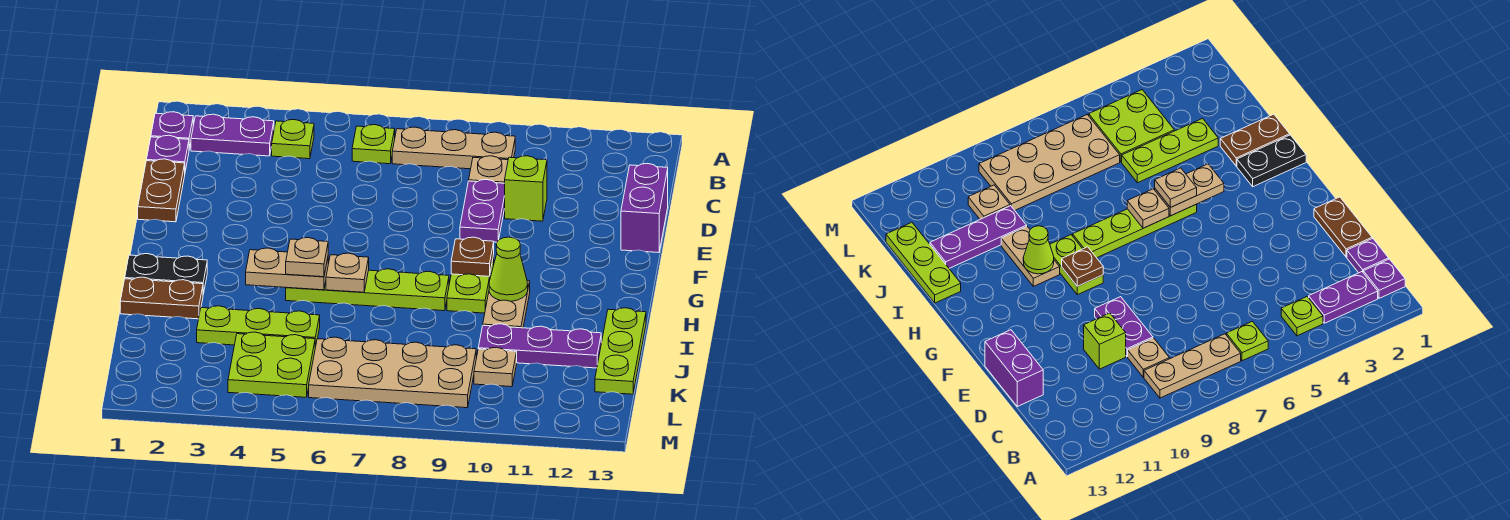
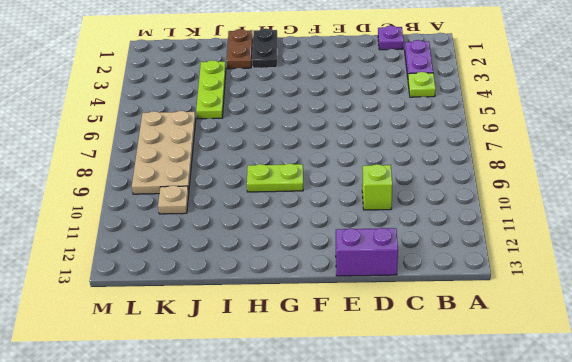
none -> purple 1x1 plate [151,112,193,149]
none -> lime 1x1 plate [352,125,395,164]
none -> tan 1x3 plate [392,127,515,169]

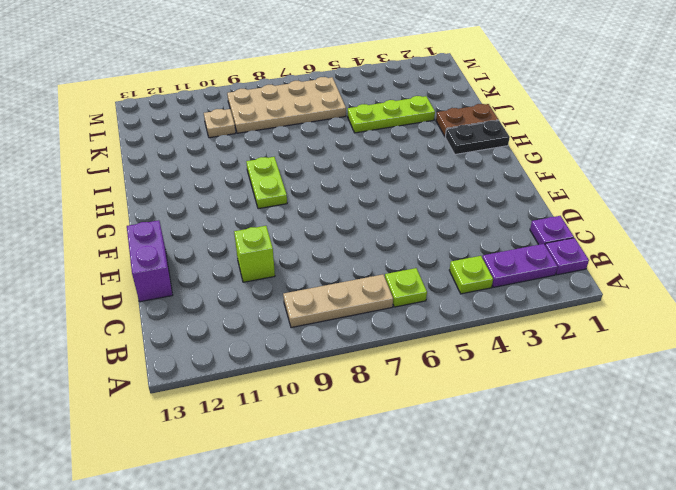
none -> tan 1x1 plate [469,156,508,183]
none -> brown 1x2 plate [138,159,185,222]
none -> purple 1x2 plate [460,180,505,242]

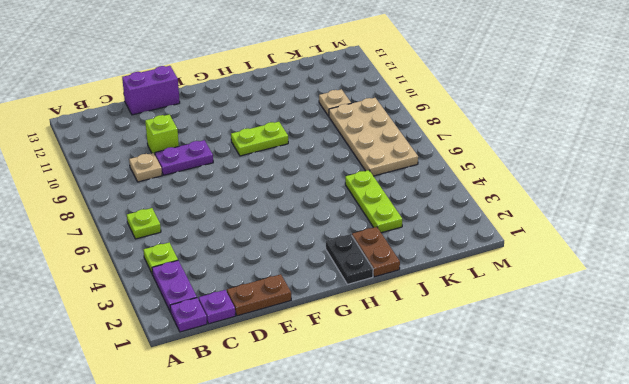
none -> tan 1x3 plate [392,127,515,169]
none -> lime 1x4 plate [286,269,449,311]
none -> tan 1x2 plate [483,280,530,328]

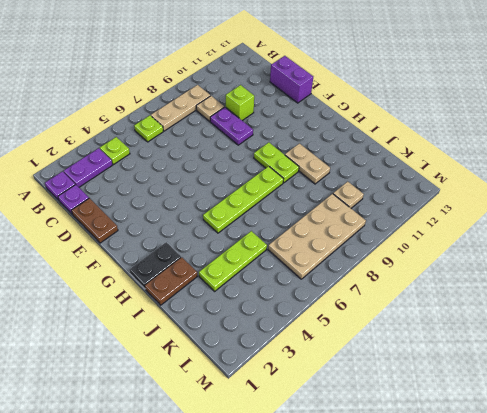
none -> lime 1x3 plate [595,308,646,394]
none -> purple 1x3 plate [478,324,601,368]
none -> lime 2x2 plate [228,332,315,397]

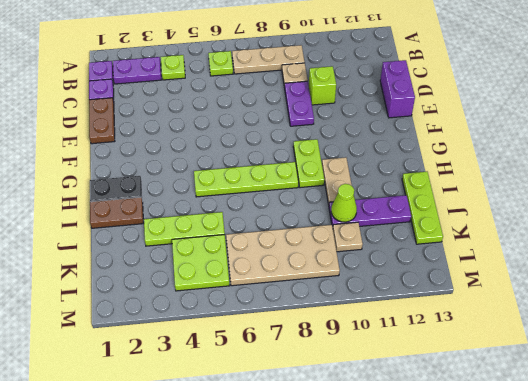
lime 1x1 cone [331,184,357,222] -> lime 1x1 cone moved to [489,237,528,301]
none -> brown 1x1 plate [451,237,494,276]
none -> tan 1x2 plate [246,248,328,290]
none -> tan 1x1 plate [326,253,369,292]

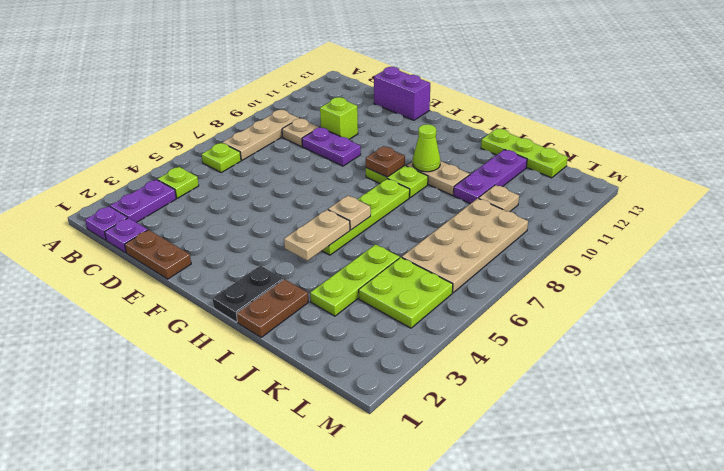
none -> tan 1x1 plate [286,238,328,277]

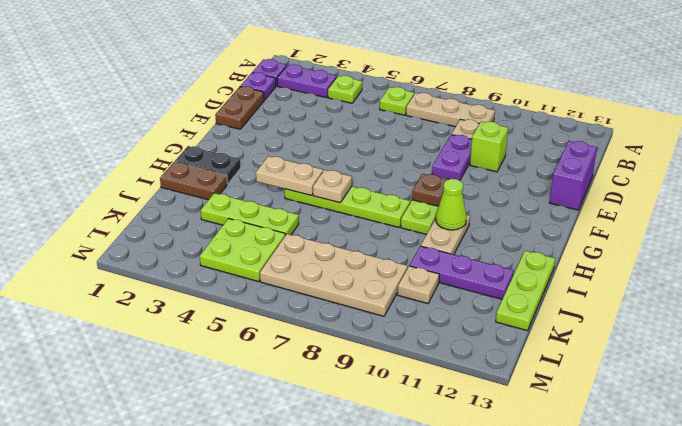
none -> tan 1x1 plate [286,238,328,277]

